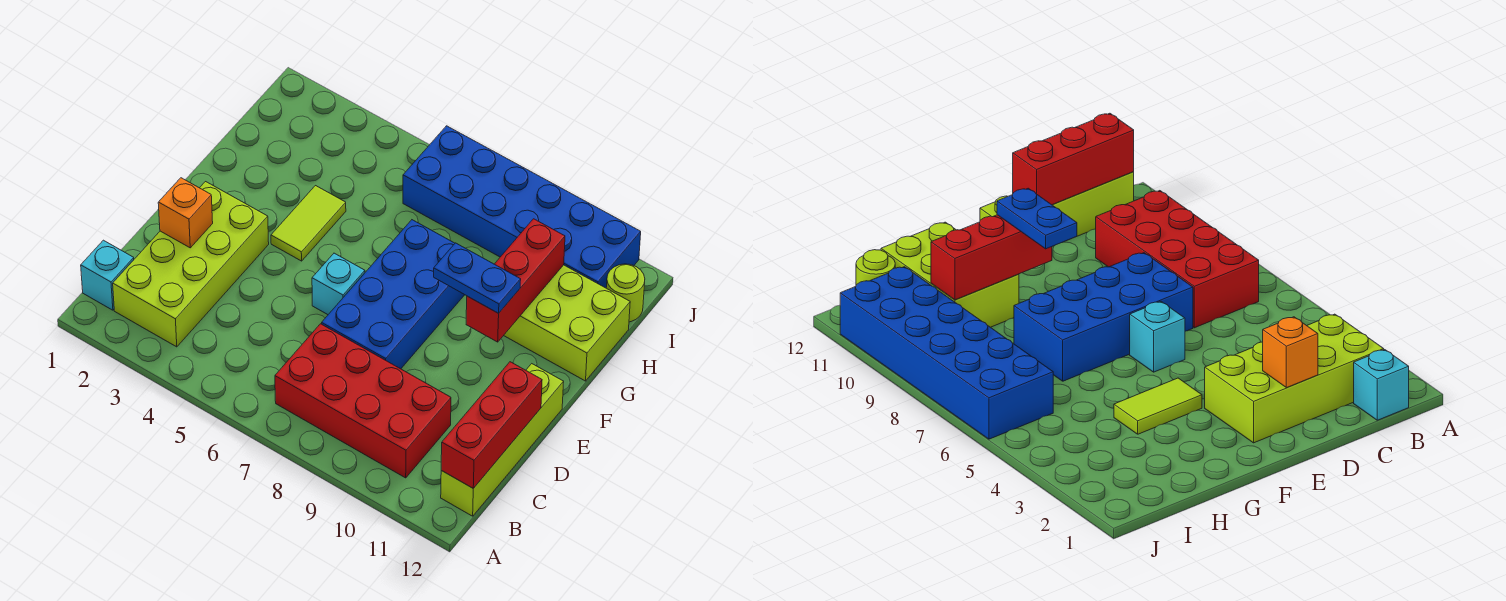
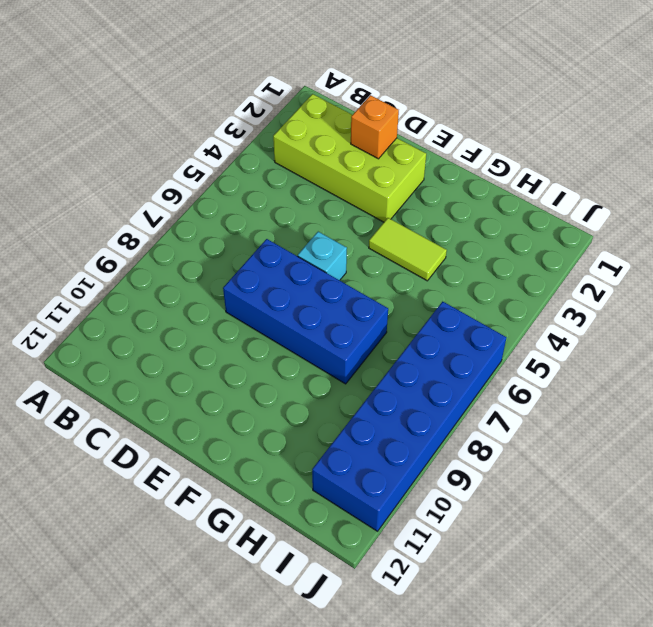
none -> cyan 1x1 brick [81,240,134,310]
none -> red 2x4 brick [275,324,451,478]
none -> lime 1x4 brick [441,364,564,516]

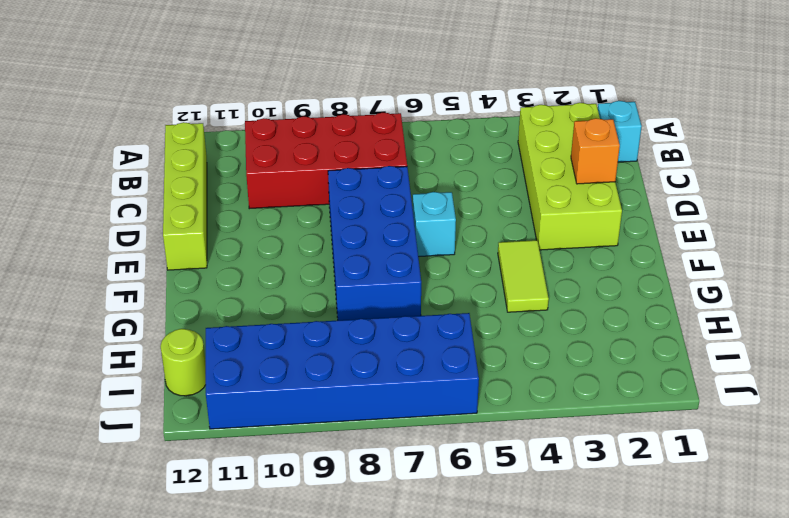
none -> lime 2x3 brick [504,265,630,381]
none -> red 1x3 brick [441,362,542,488]
none -> red 1x3 brick [466,219,565,342]

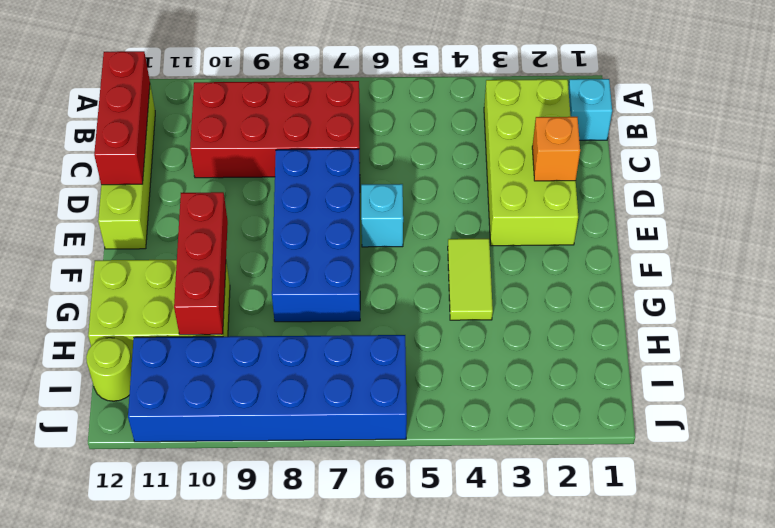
none -> blue 1x2 plate [434,243,521,313]

